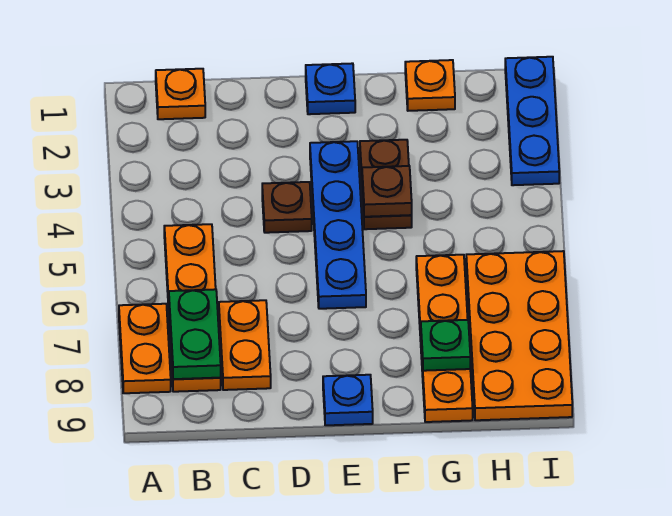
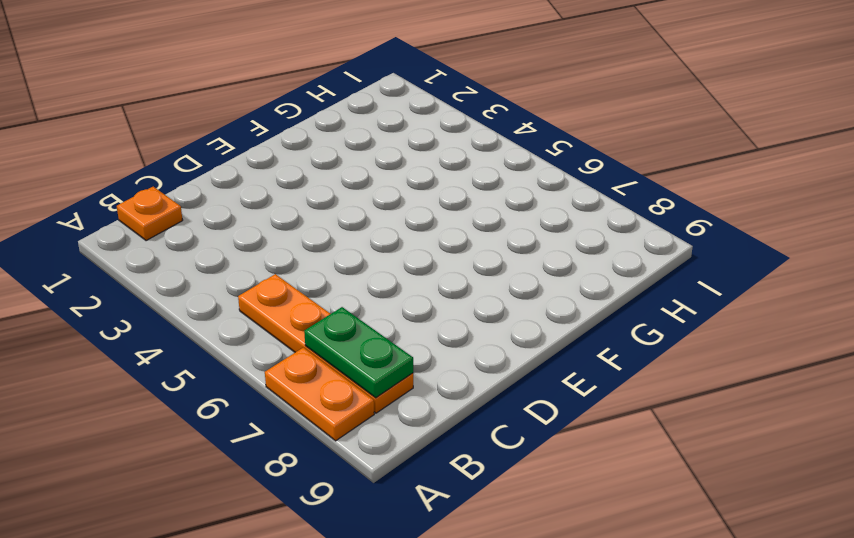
none -> orange 1x2 plate [219,300,271,390]
none -> brown 1x1 plate [262,182,312,233]
none -> blue 1x1 plate [306,63,355,114]

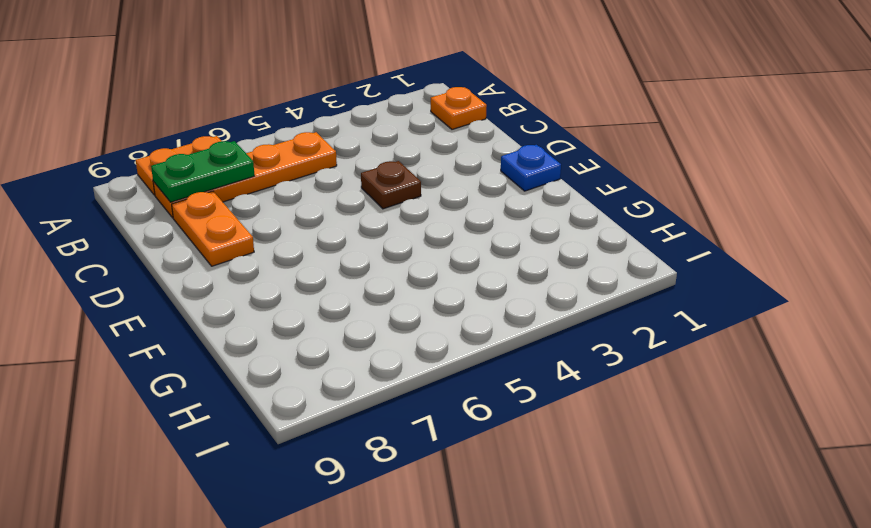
orange 1x2 plate [172,191,254,266] -> orange 1x2 plate turned to [219,300,271,390]
none -> blue 1x4 plate [310,141,366,309]
none -> blue 1x1 plate [323,375,373,425]
none -> brown 1x2 plate [360,140,412,229]

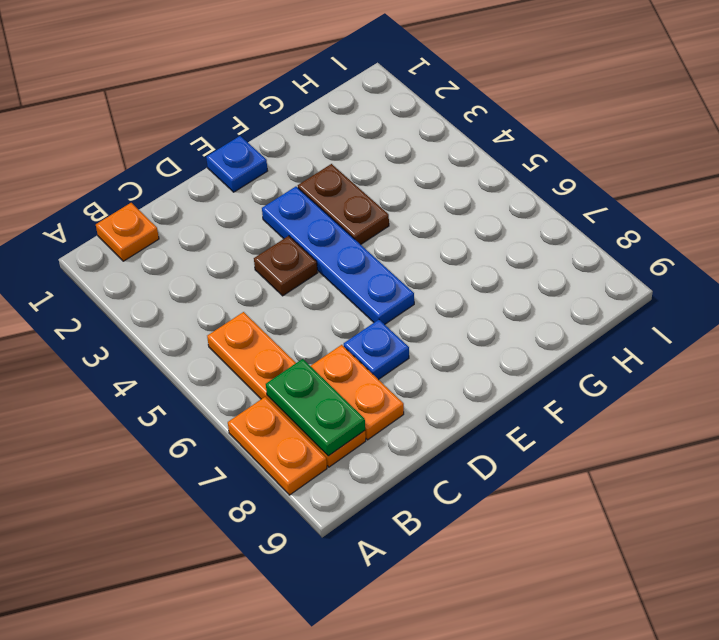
blue 1x1 plate [344,320,409,380] -> blue 1x1 plate moved to [323,375,373,425]
none -> orange 1x1 plate [405,60,455,111]
none -> orange 1x4 plate [416,255,473,422]
none -> orange 2x4 plate [466,251,572,420]

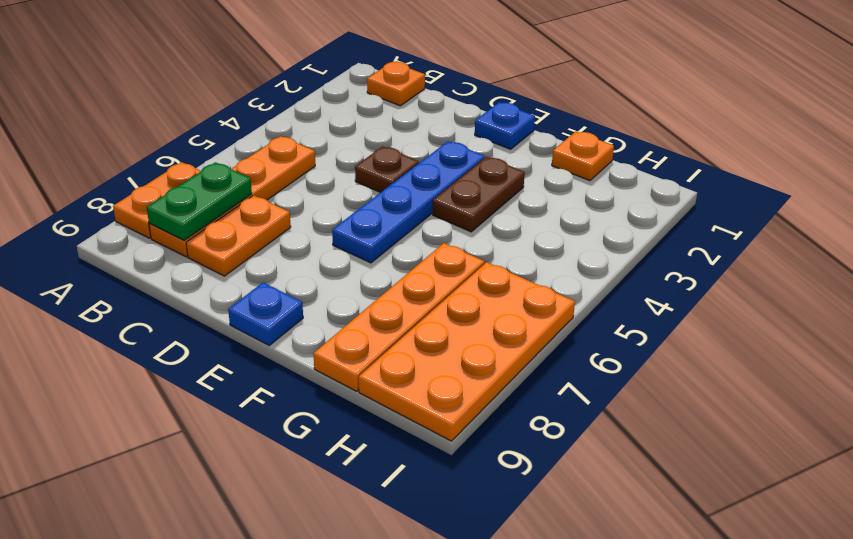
none -> blue 1x3 plate [505,57,559,185]
none -> brown 1x1 plate [362,166,412,217]
none -> green 1x1 plate [421,320,470,371]

